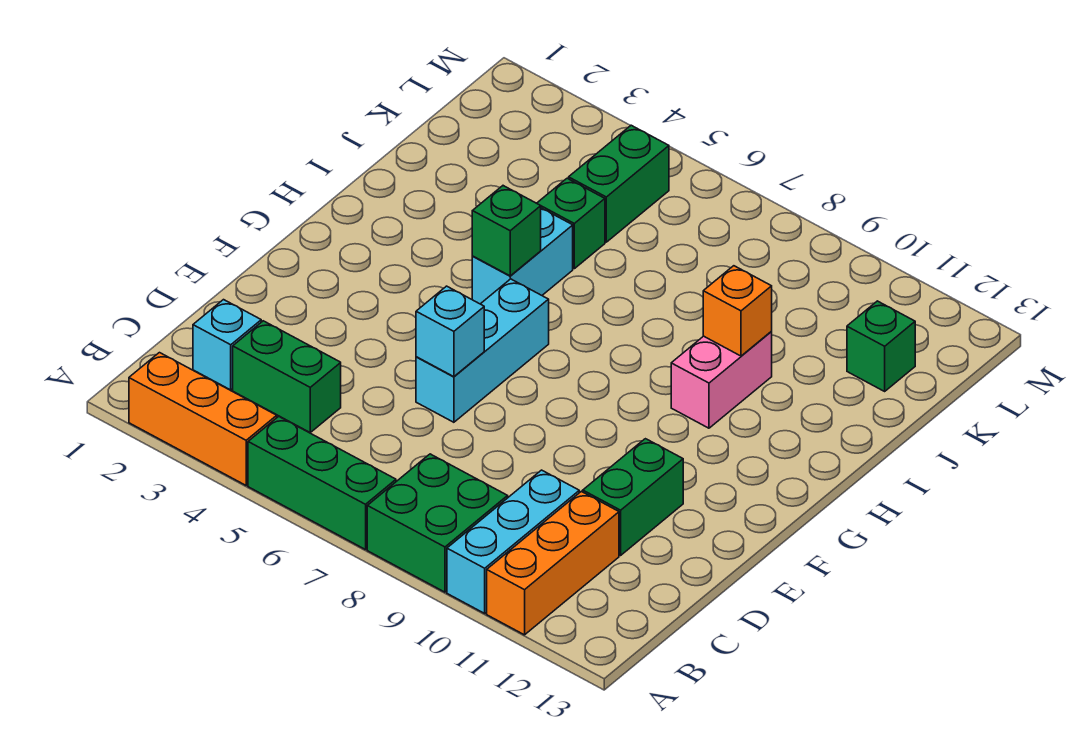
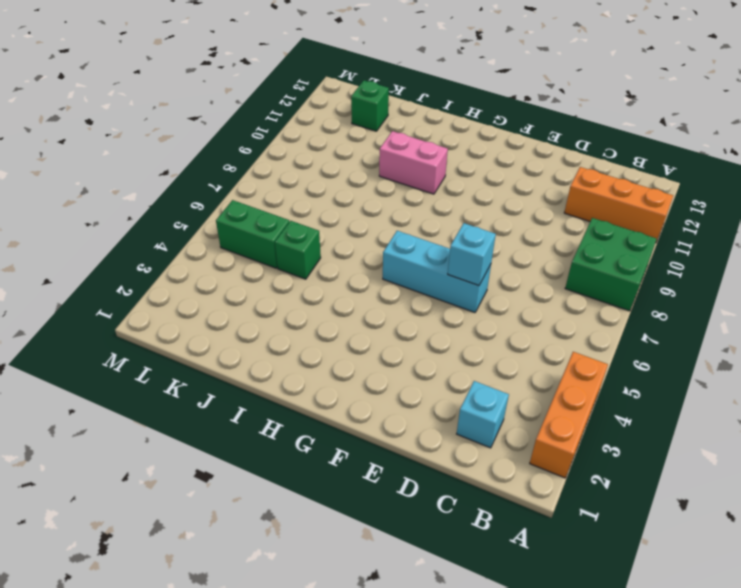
none -> green 1x3 brick [248,416,396,550]
none -> cyan 1x3 brick [447,470,579,613]
none -> green 1x2 brick [233,321,341,432]

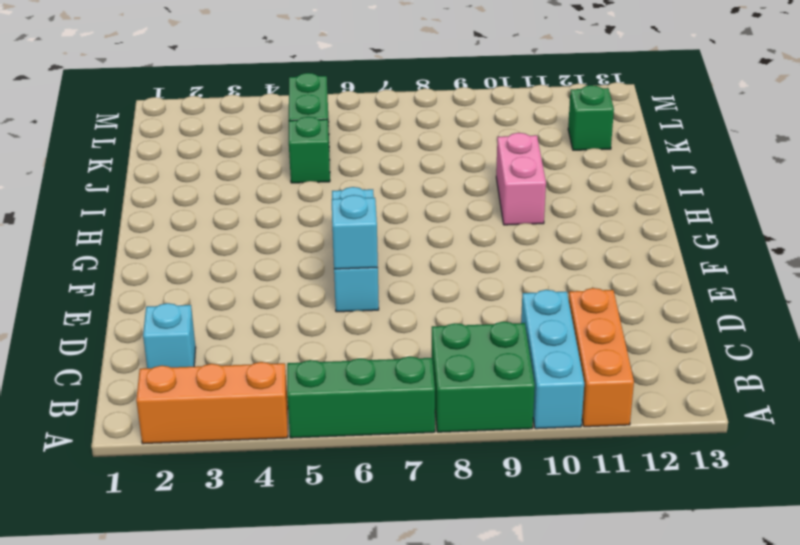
none -> green 1x2 brick [233,321,341,432]
none -> green 1x2 brick [583,439,683,555]
none -> cyan 1x2 brick [472,208,573,304]

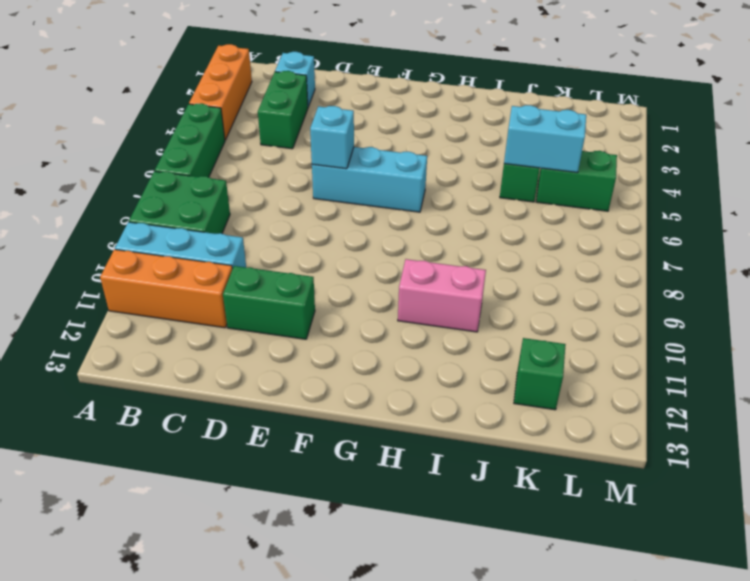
cyan 1x2 brick [504,105,586,173] -> cyan 1x2 brick moved to [472,208,573,304]
none -> green 1x1 brick [472,186,541,276]
none -> orange 1x1 brick [703,266,772,356]

